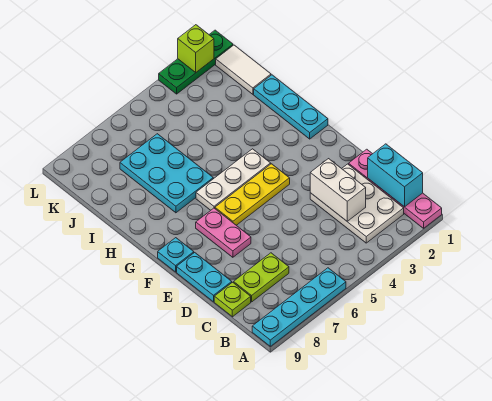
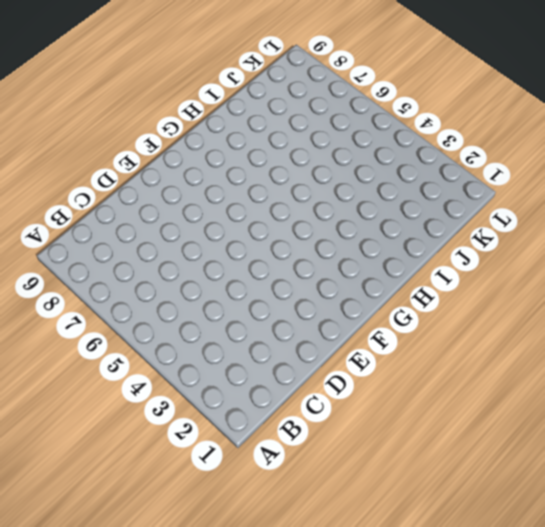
none -> pink 1x4 plate [349,149,442,228]
none -> cyan 1x4 plate [252,268,346,346]
none -> white 2x3 plate [310,164,404,243]

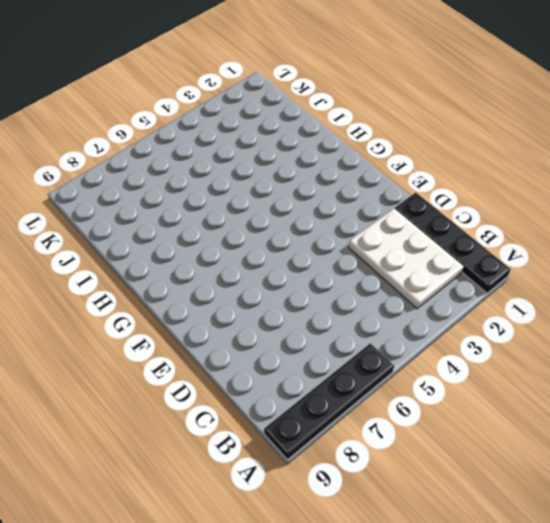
black 1x4 plate [395,193,511,293] -> pink 1x4 plate [349,149,442,228]
black 1x4 plate [264,343,394,460] -> cyan 1x4 plate [252,268,346,346]
none -> lime 1x2 plate [234,253,289,302]
none -> lime 1x1 plate [214,282,251,317]
none -> cyan 1x2 plate [177,253,232,302]

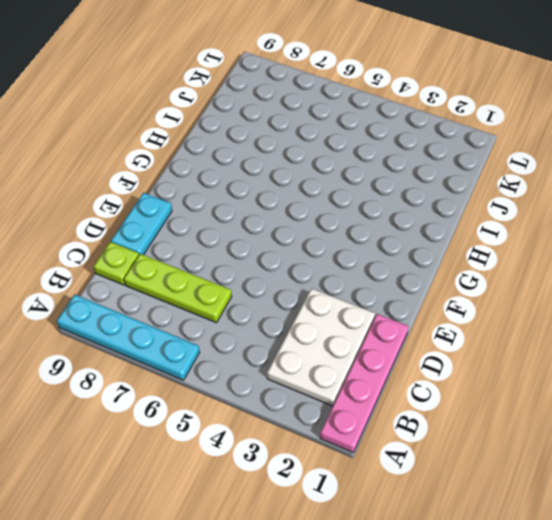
lime 1x3 plate [124,254,232,323] -> lime 1x2 plate [234,253,289,302]
none -> pink 1x2 plate [196,208,251,257]
none -> yellow 1x3 plate [215,164,290,225]
none -> cyan 1x1 plate [158,238,194,272]

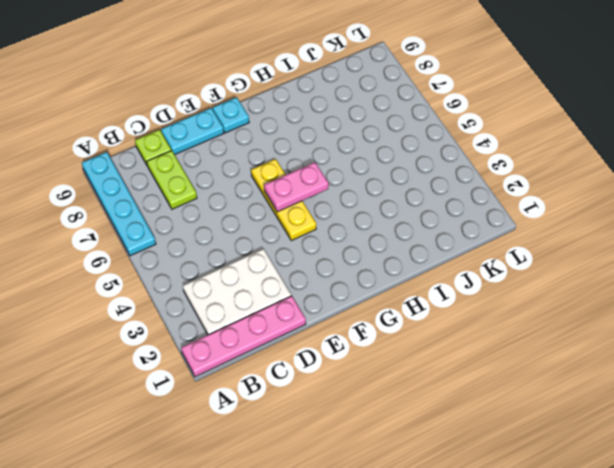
pink 1x2 plate [264,162,329,212] -> pink 1x2 plate moved to [196,208,251,257]
none -> cyan 1x3 plate [254,75,328,139]
none -> white 1x3 plate [196,149,271,210]
none -> cyan 2x3 plate [120,134,213,213]

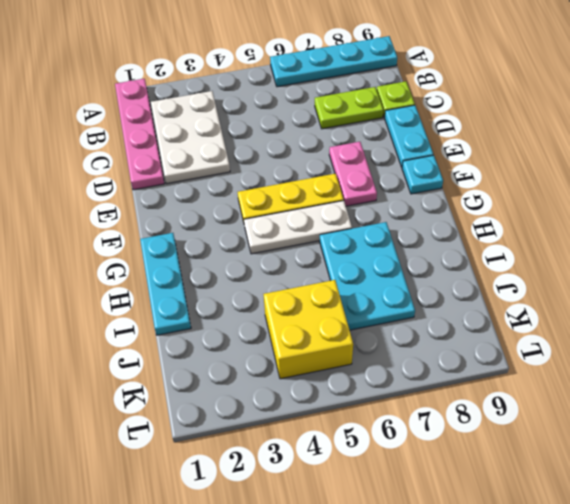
yellow 2x2 brick [264,280,353,379] -> none
none -> white 1x2 tile [216,45,271,94]
none -> green 1x3 plate [159,30,233,94]
none -> cyan 1x2 brick [368,144,423,207]

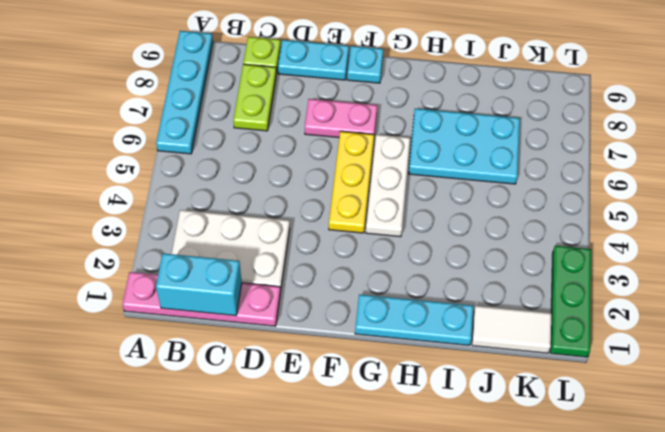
none -> white 1x2 brick [310,159,366,221]
none -> lime 1x1 brick [178,25,214,72]

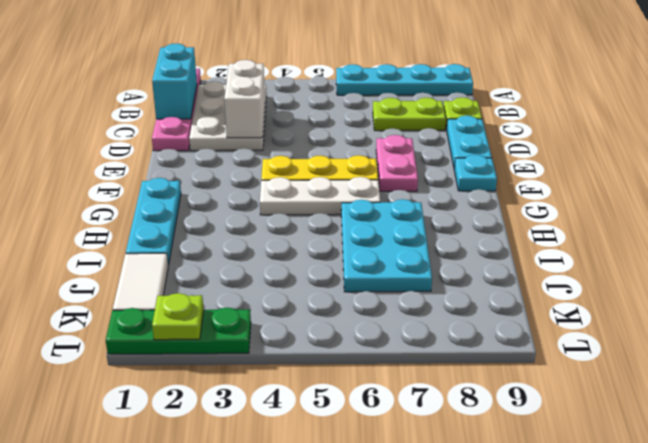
lime 1x1 plate [152,293,203,340] -> lime 1x1 brick [178,25,214,72]

